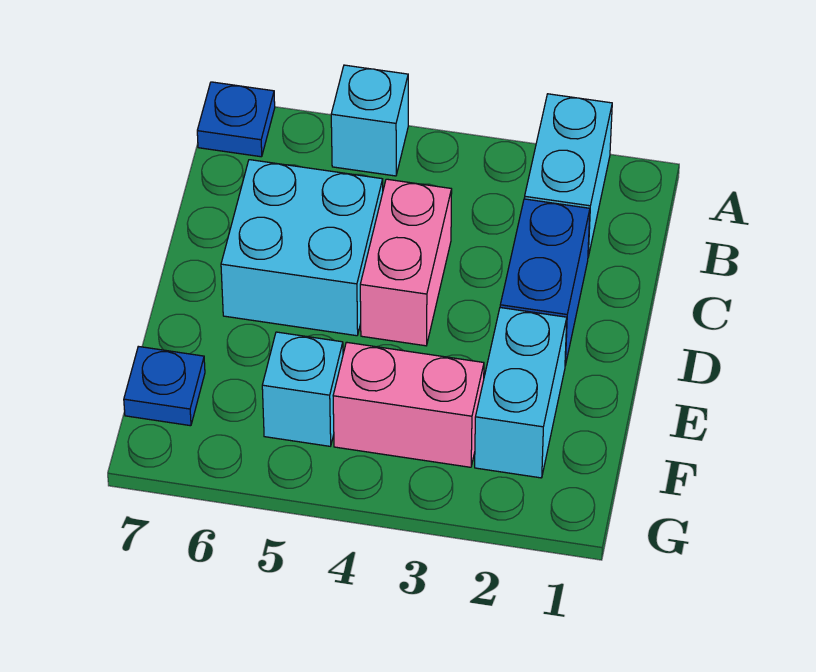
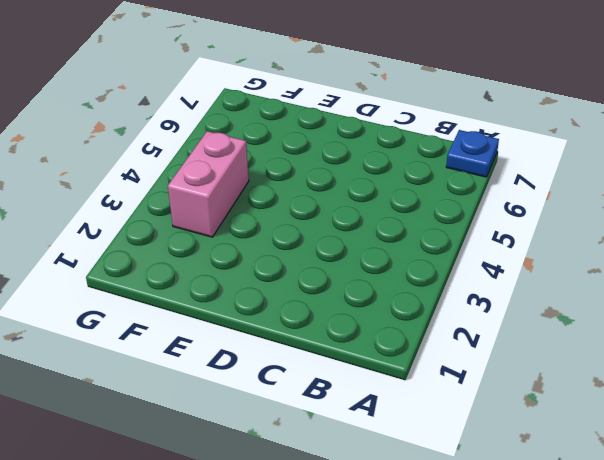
none -> cyan 1x2 brick [524,94,612,257]
none -> cyan 1x1 brick [331,65,408,176]

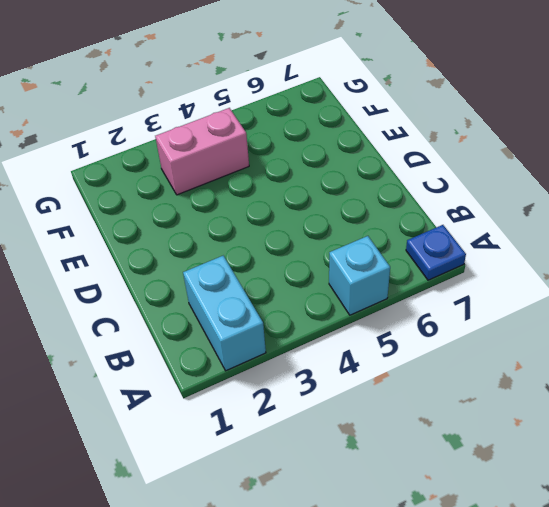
none -> blue 1x2 brick [500,199,590,365]
none -> pink 1x2 brick [360,179,452,346]

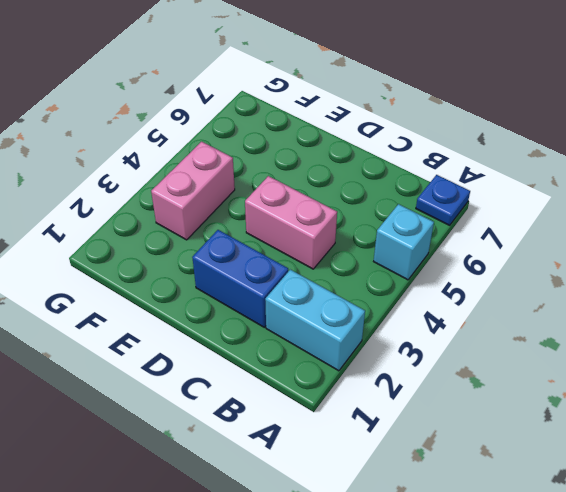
none -> cyan 2x2 brick [221,160,383,336]
none -> cyan 1x2 brick [475,308,567,478]

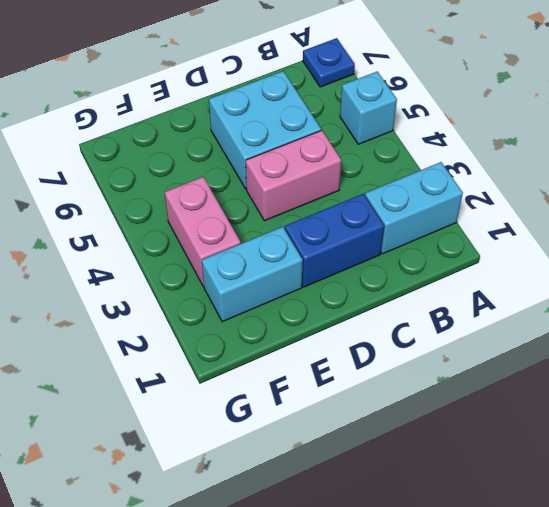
none -> cyan 1x1 brick [262,332,343,446]
none -> blue 1x1 plate [124,346,205,426]

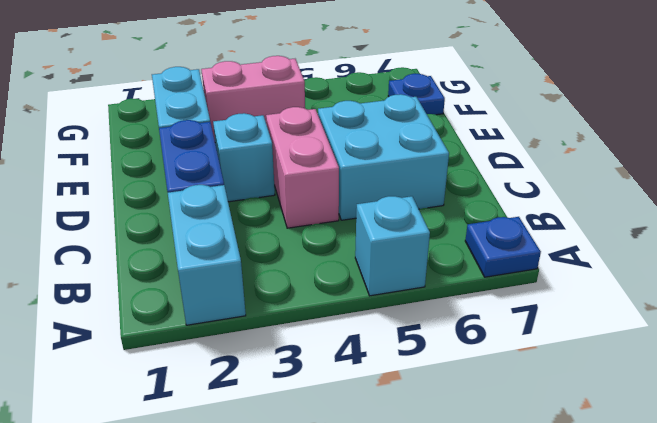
cyan 1x1 brick [213,113,275,202] -> cyan 1x1 brick moved to [262,332,343,446]

